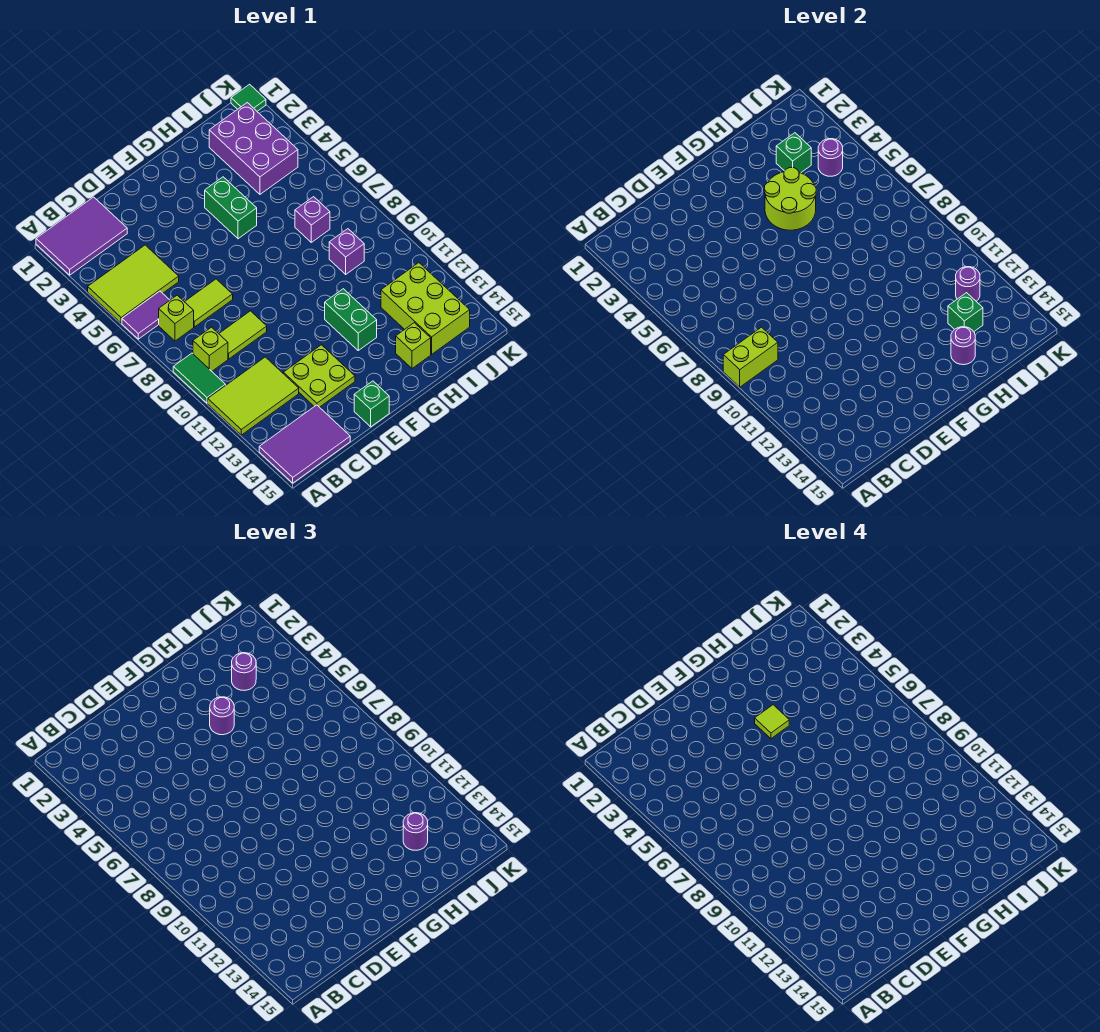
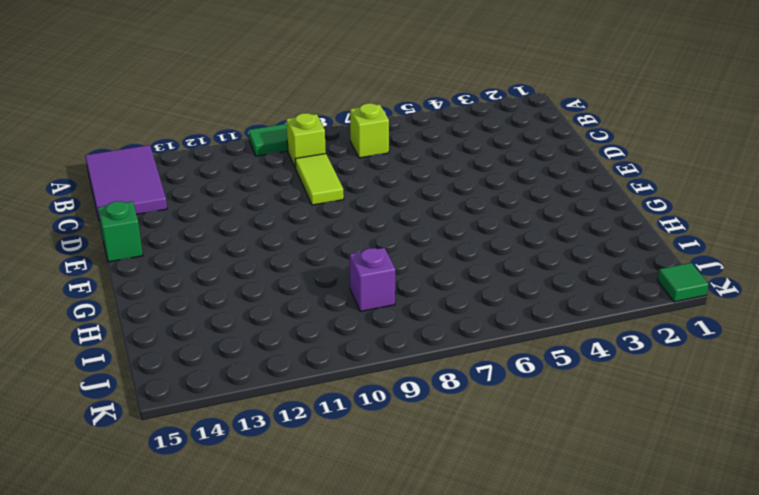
none -> purple 2x3 tile [36,197,127,275]
none -> lime 2x3 tile [88,245,179,323]
none -> purple 1x2 tile [122,291,170,339]
none -> lime 2x3 tile [208,357,299,435]

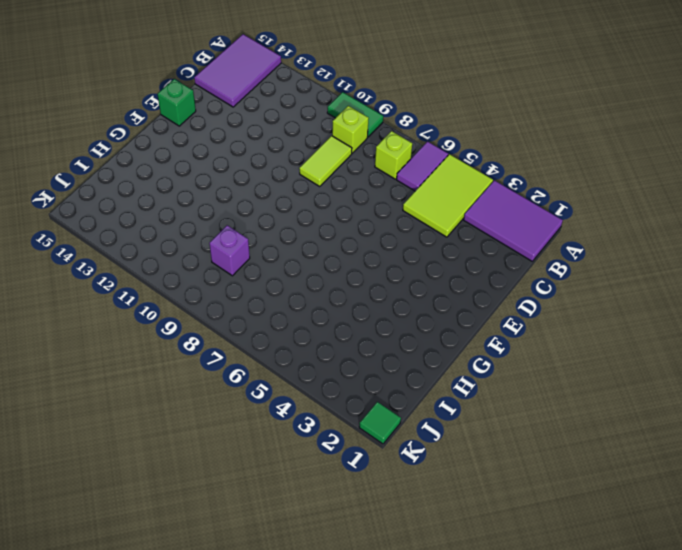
purple 2x3 tile [464,180,563,261] -> purple 2x3 tile turned to [36,197,127,275]
none -> lime 2x3 tile [208,357,299,435]
none -> lime 1x2 tile [185,279,233,327]
none -> lime 2x2 plate [283,345,355,407]
none -> green 1x2 brick [205,177,257,239]

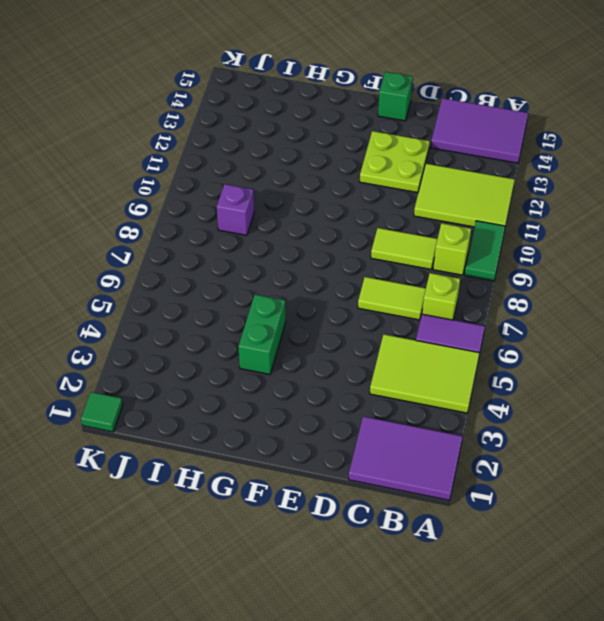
none -> green 1x2 brick [325,289,377,350]
none -> lime 1x1 brick [396,323,431,368]
none -> purple 2x3 brick [209,103,298,194]
none -> purple 1x1 brick [295,197,330,242]

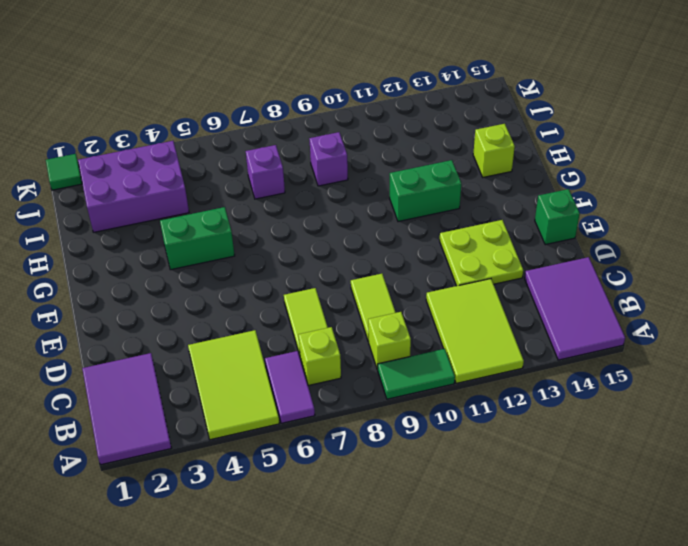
none -> lime 2x3 brick [381,263,470,354]
none -> lime 1x2 brick [723,327,778,387]
none -> lime 2x2 round brick [764,167,816,230]
none -> purple 1x1 round brick [951,327,975,365]

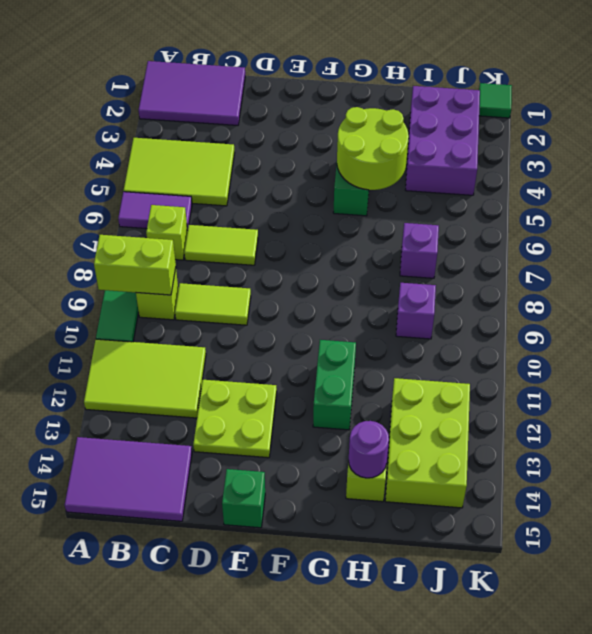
none -> green 1x1 brick [776,133,811,173]
none -> green 1x1 brick [948,293,983,332]
none -> purple 1x1 round brick [818,139,843,176]
none -> purple 1x1 round brick [956,267,980,301]

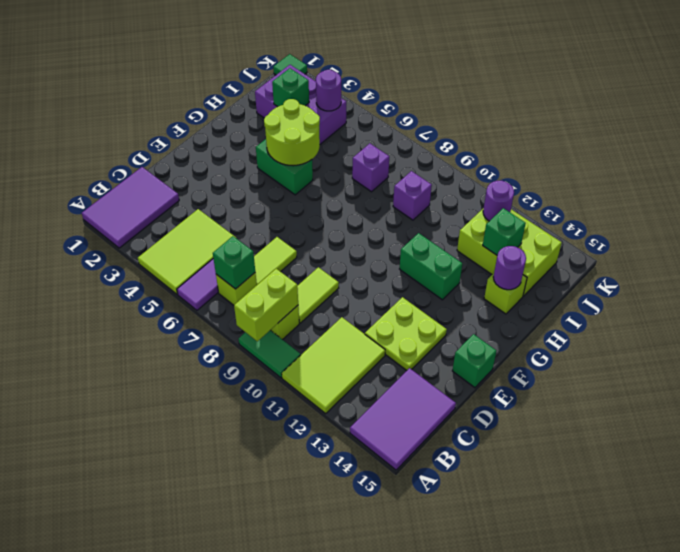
green 1x1 brick [213,236,255,289] -> none
none -> purple 1x1 round brick [210,697,234,735]
none -> purple 1x1 round brick [232,653,256,690]
none -> purple 1x1 round brick [403,813,428,850]
none -> lime 1x1 tile [755,705,789,739]

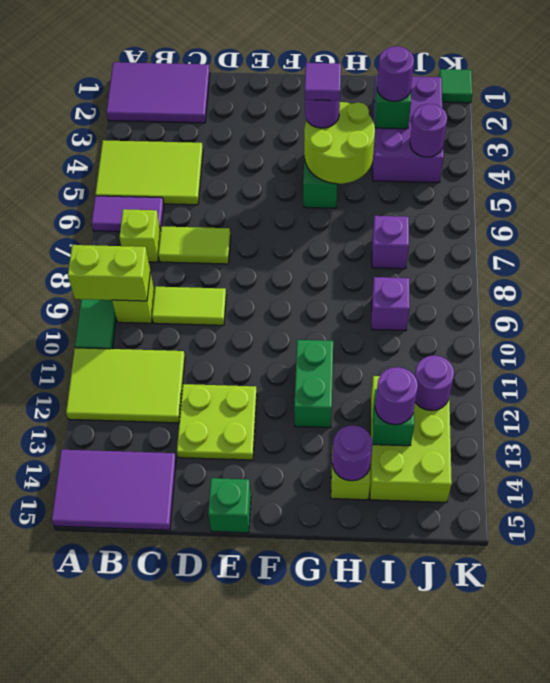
purple 1x1 tile [305,63,341,100] -> lime 1x1 tile [755,705,789,739]

